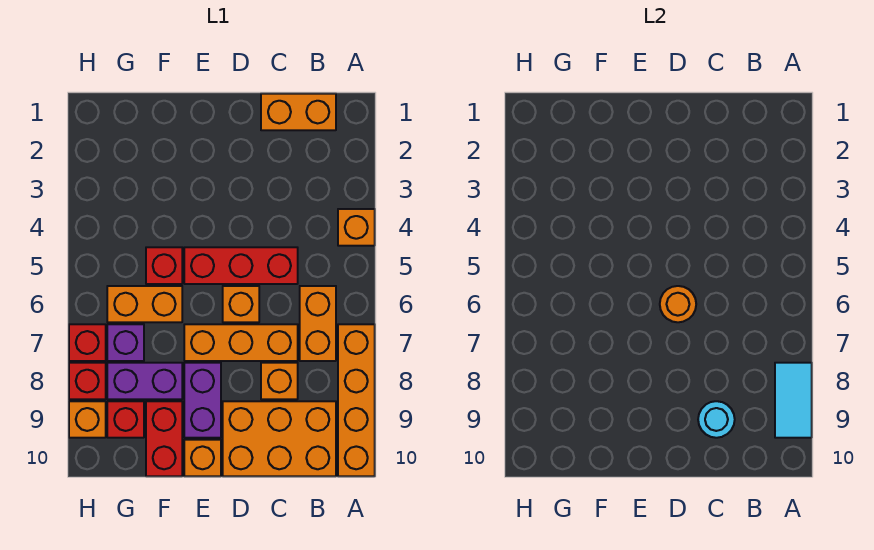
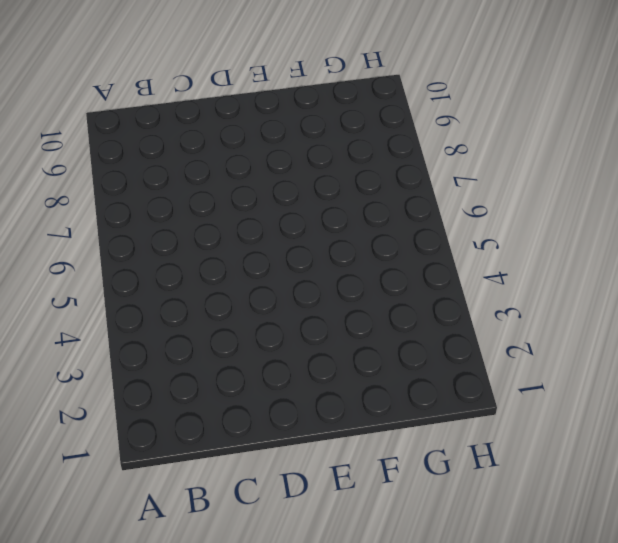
none -> orange 1x1 brick [338,209,375,246]
none -> orange 1x4 brick [338,324,375,476]
none -> orange 1x2 brick [261,94,336,130]

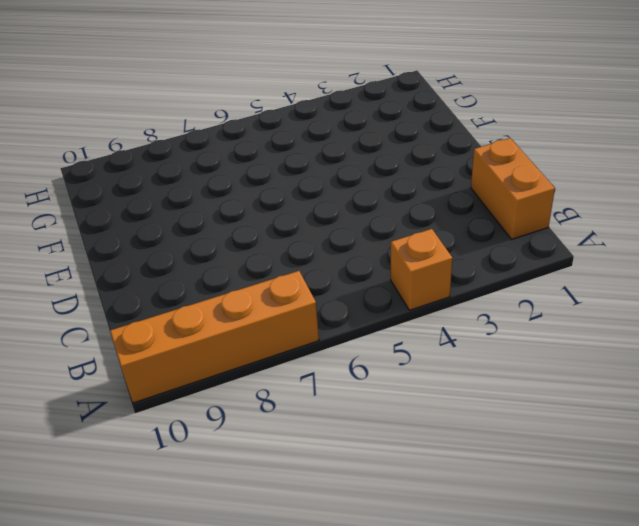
none -> orange 1x2 brick [300,286,336,361]
none -> orange 2x3 brick [223,401,336,476]
none -> red 1x3 brick [184,247,298,284]

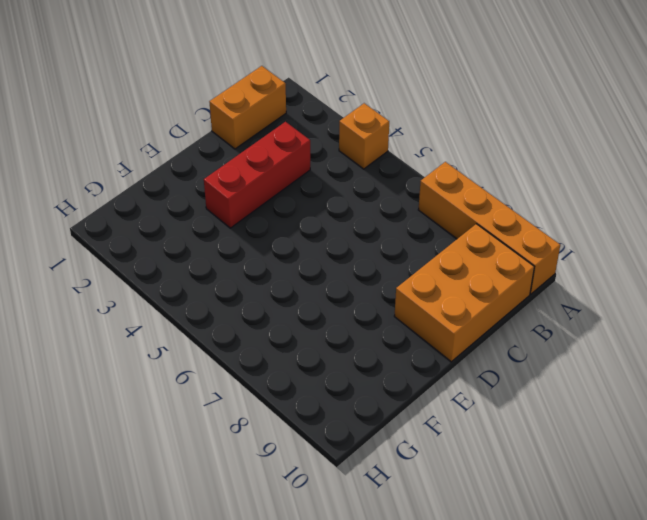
red 1x3 brick [204,122,310,228] -> red 1x3 brick moved to [184,247,298,284]
none -> orange 1x2 brick [300,286,336,361]
none -> orange 1x3 brick [184,324,298,361]
none -> orange 1x1 brick [261,363,298,399]

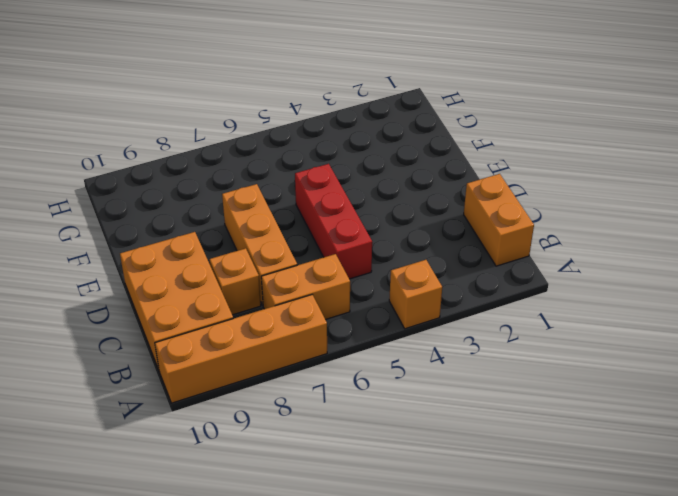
none -> orange 1x1 brick [223,286,259,322]
none -> purple 1x2 brick [184,363,221,438]
none -> orange 1x1 brick [184,440,221,476]

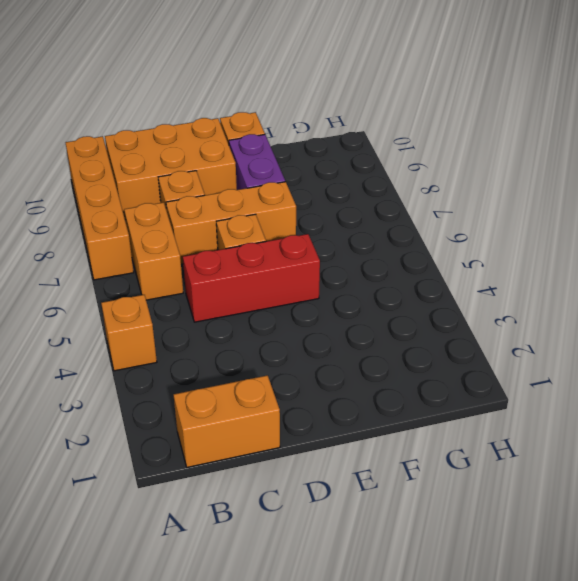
none -> red 1x1 brick [146,247,182,284]
none -> orange 1x2 brick [107,286,182,322]
none -> purple 1x2 brick [107,363,182,399]

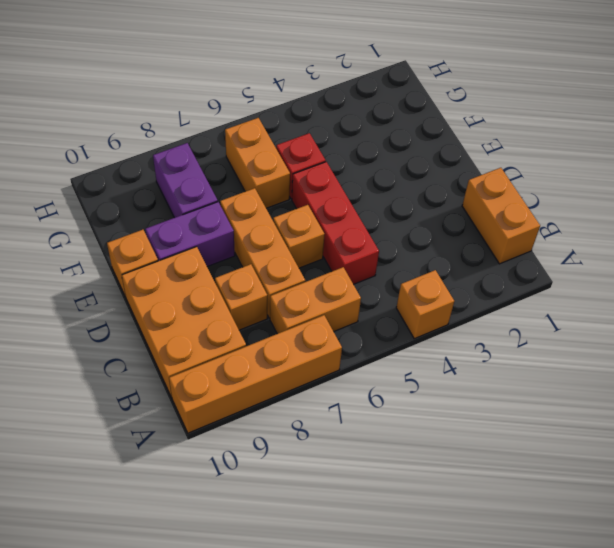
none -> red 1x2 brick [146,401,182,476]
none -> purple 1x1 brick [107,324,144,361]
none -> red 1x1 brick [107,401,144,438]

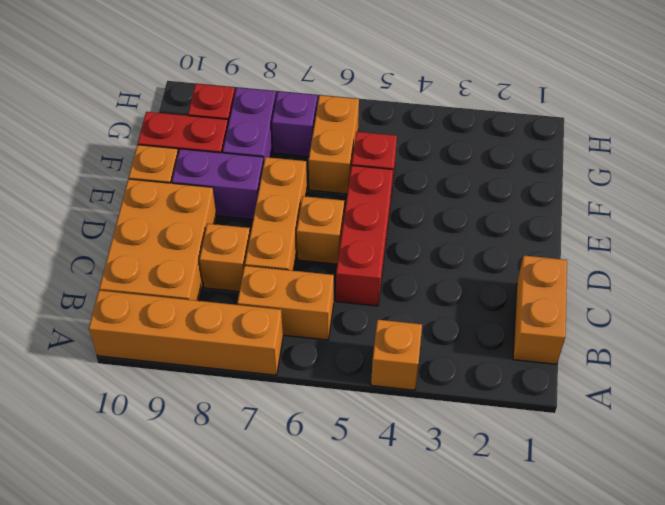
none -> red 1x1 brick [69,324,106,361]
none -> red 1x1 brick [69,363,106,399]
none -> orange 1x1 brick [69,401,106,438]

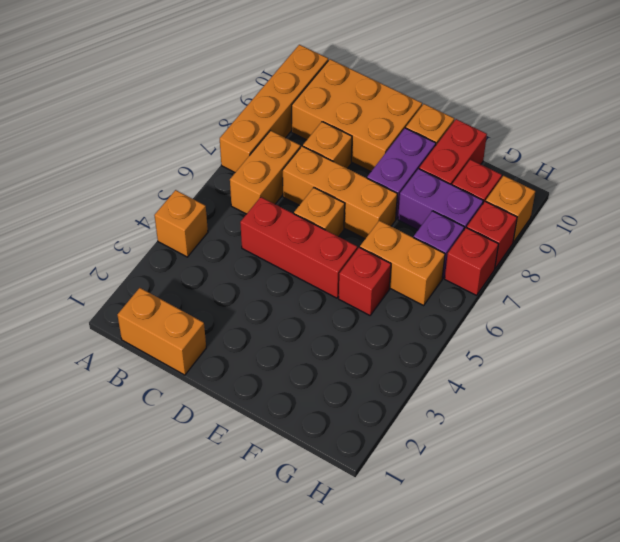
none -> cyan 1x2 tile [775,363,812,438]
none -> cyan 1x1 round brick [698,401,735,438]
none -> orange 1x1 round brick [660,286,696,322]

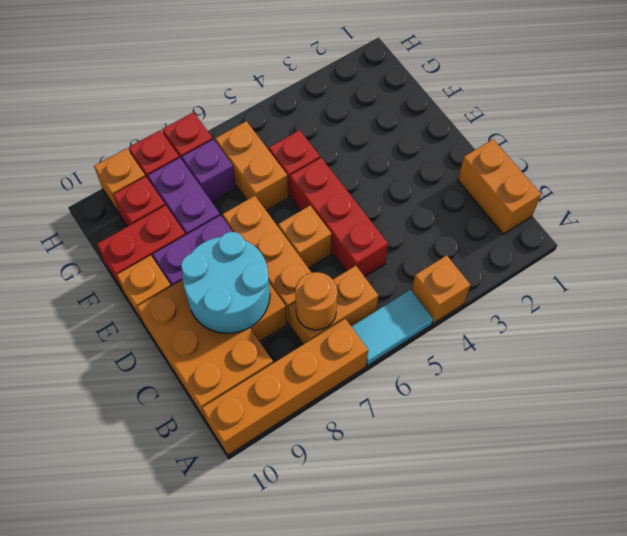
cyan 1x2 tile [351,290,433,366] -> cyan 1x2 tile moved to [775,363,812,438]
orange 1x1 round brick [295,272,337,330] -> orange 1x1 round brick moved to [660,286,696,322]
cyan 2x2 round brick [181,232,270,333] -> cyan 1x1 round brick [698,401,735,438]

